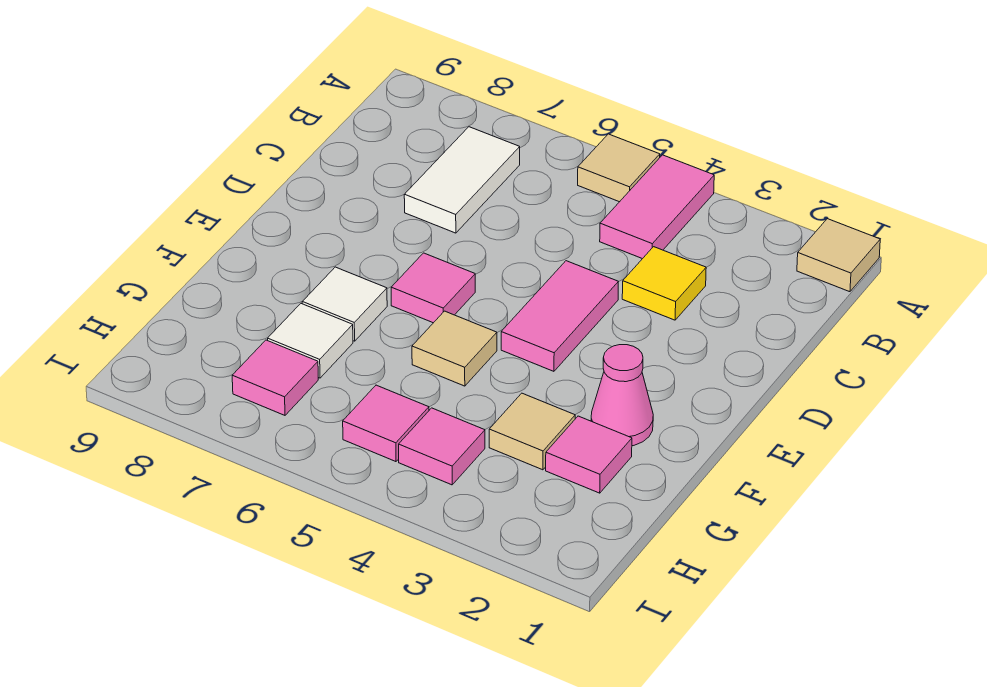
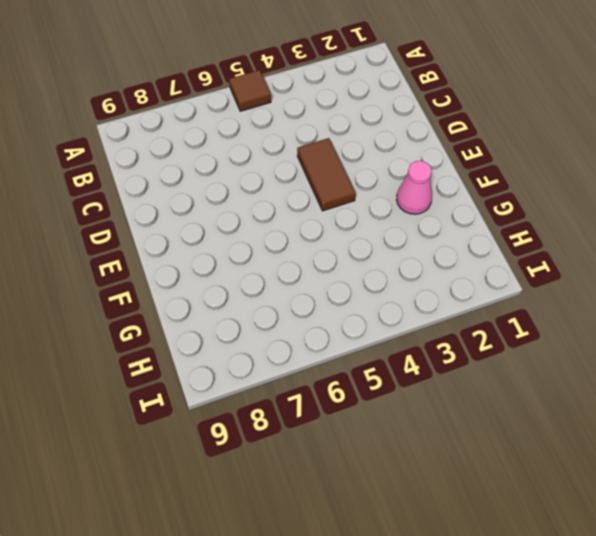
brown 1x1 tile [229,70,271,111] -> tan 1x1 tile [578,134,660,202]
brown 1x2 tile [297,138,356,211] -> pink 1x2 tile [501,261,618,371]
none -> tan 1x1 tile [797,219,880,292]
none -> pink 1x2 tile [600,155,714,259]
none -> white 1x2 tile [404,127,520,233]

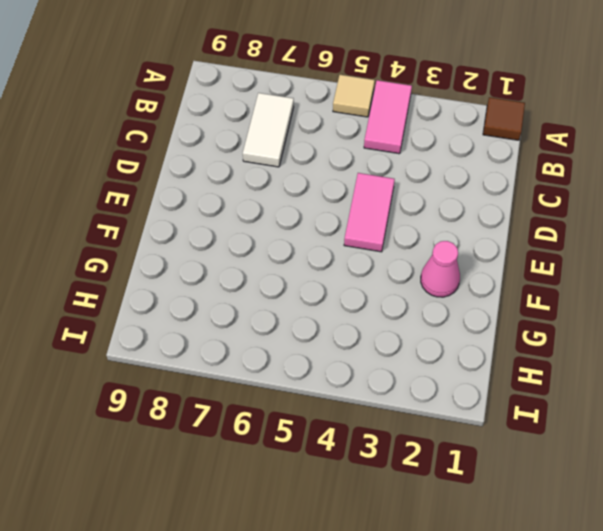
brown 1x1 tile [483,97,525,140] -> tan 1x1 tile [797,219,880,292]
none -> yellow 1x1 tile [622,247,706,320]
none -> pink 1x1 tile [391,253,475,323]
none -> tan 1x1 tile [412,311,497,386]

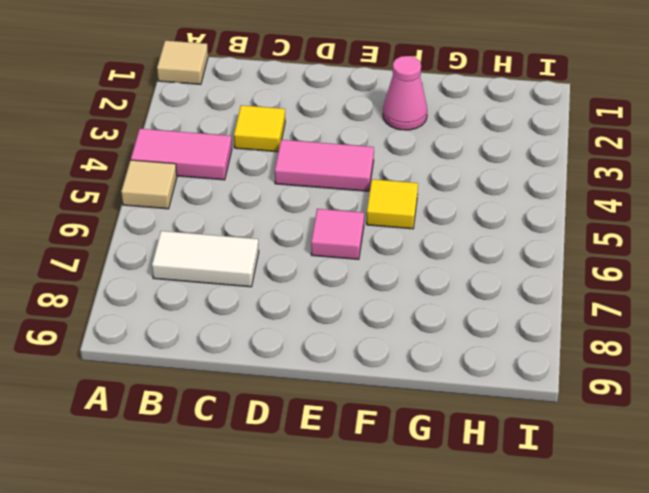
yellow 1x1 tile [367,179,418,229] -> tan 1x1 tile [412,311,497,386]
none -> white 1x1 tile [302,267,387,341]
none -> pink 1x1 tile [546,416,632,493]
none -> tan 1x1 tile [489,393,575,470]

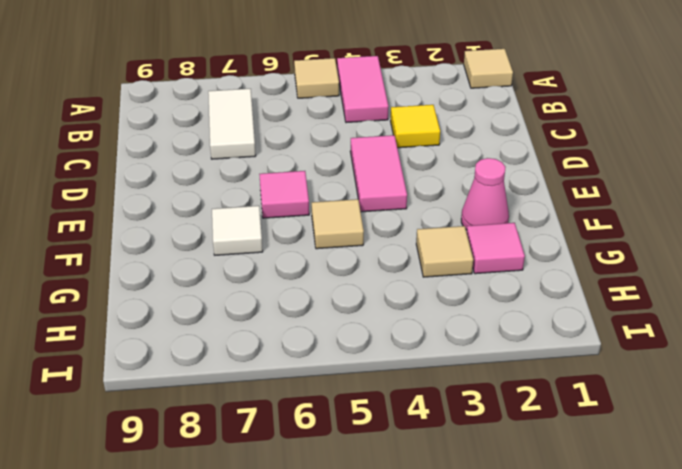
none -> white 1x1 tile [268,304,353,378]
none -> pink 1x1 tile [399,408,485,485]
none -> pink 1x1 tile [343,385,429,462]

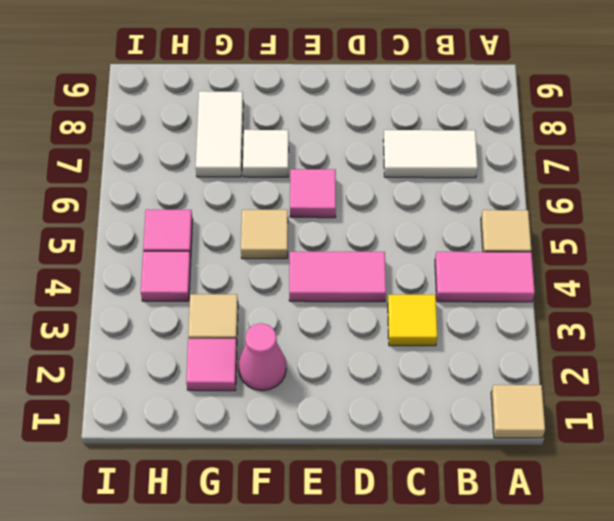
white 1x2 tile [196,91,243,177] -> white 1x1 tile [268,304,353,378]
none -> pink 1x1 tile [232,340,318,415]

